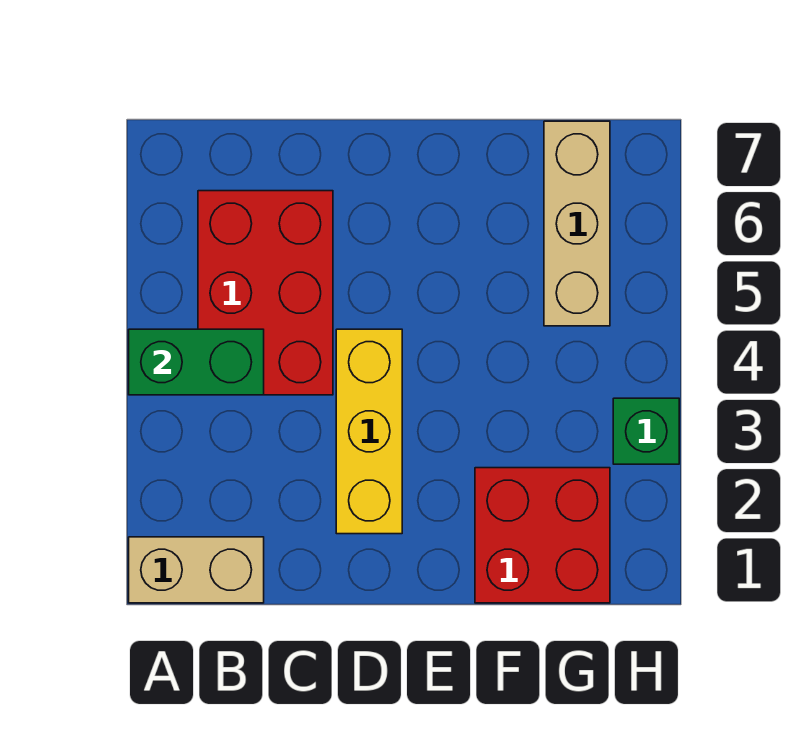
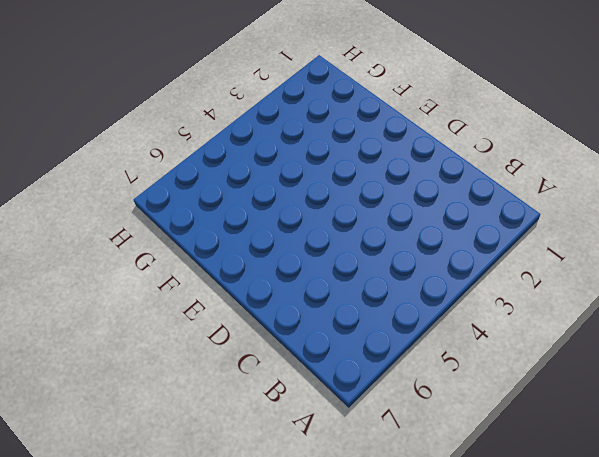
none -> tan 1x2 brick [129,537,264,603]
none -> red 2x3 brick [198,191,333,395]

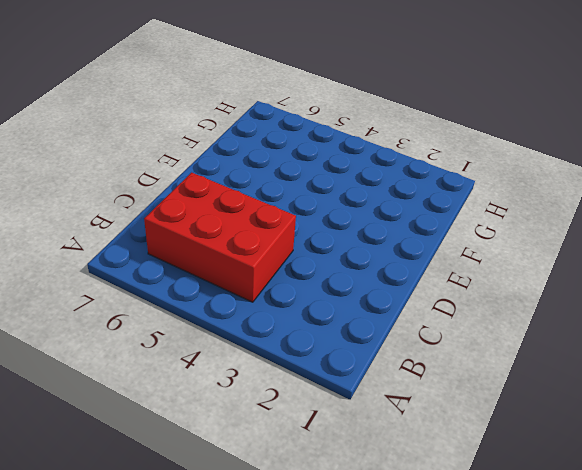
none -> tan 1x2 brick [129,537,264,603]
none -> yellow 1x3 brick [336,329,402,534]

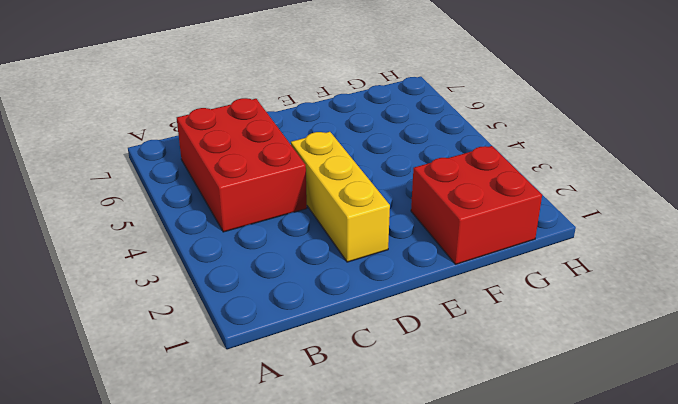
none -> tan 1x2 brick [129,537,264,603]
none -> tan 1x3 brick [544,121,610,326]

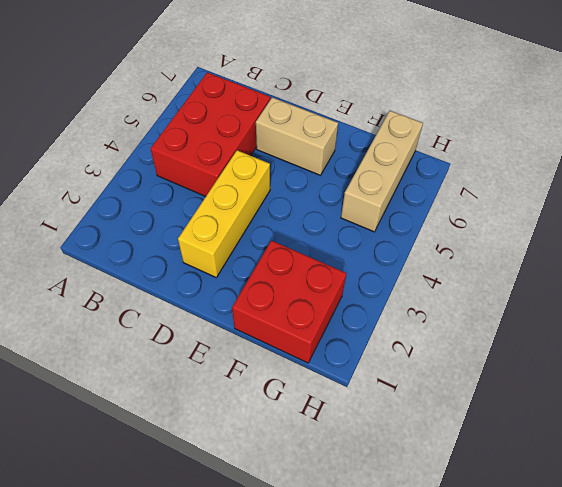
tan 1x2 brick [256,97,338,175] -> tan 1x2 brick moved to [129,537,264,603]
none -> green 1x1 brick [613,398,679,464]
none -> green 1x2 brick [129,329,264,395]

